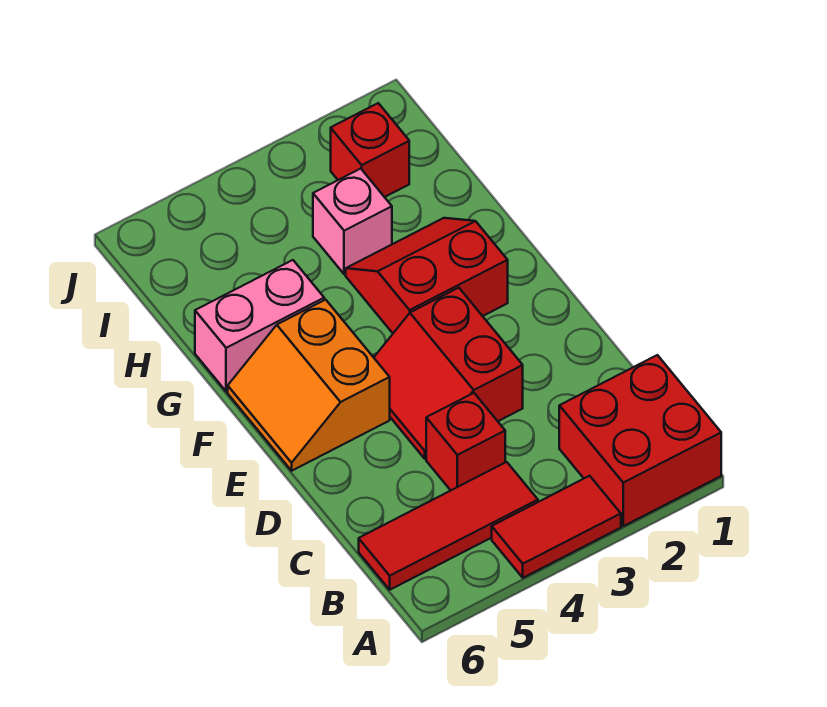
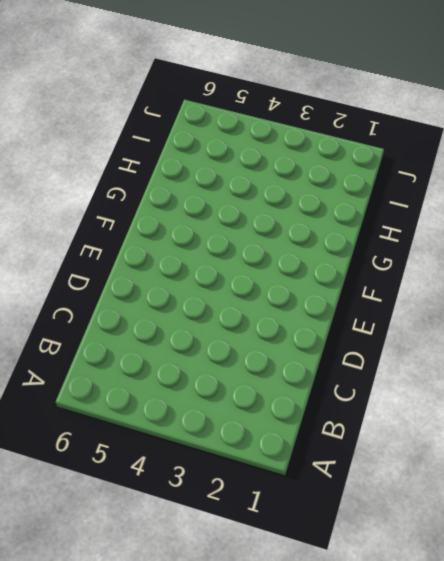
none -> red 2x2 brick [559,355,721,526]
none -> red 1x2 tile [492,476,621,578]

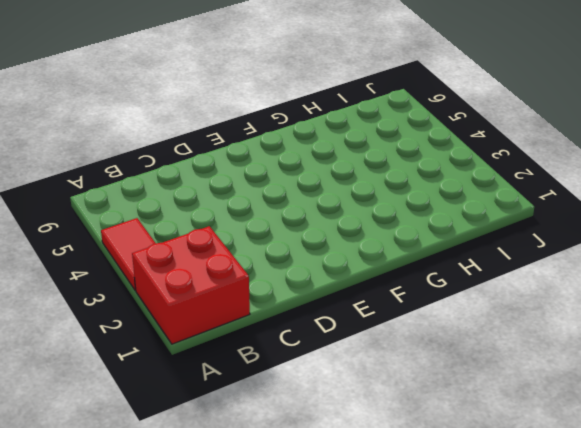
none -> red 1x3 tile [359,462,538,590]
none -> red 1x1 brick [426,393,505,490]

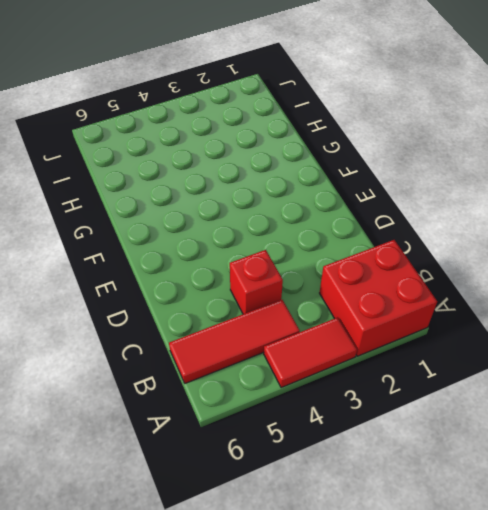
none -> red 2x2 slope [374,288,523,459]
none -> orange 2x2 slope [228,300,390,471]

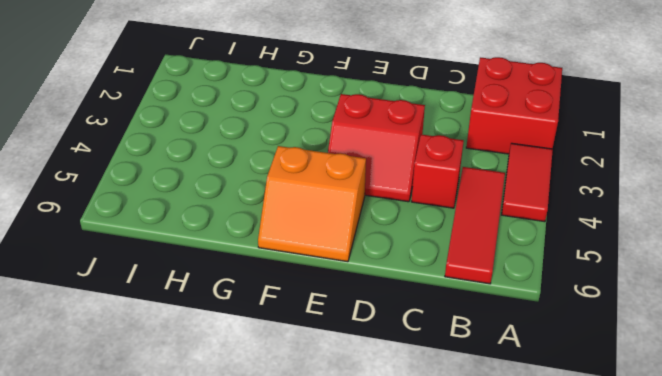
none -> red 2x2 slope [346,218,508,333]
none -> pink 1x2 brick [195,260,324,391]

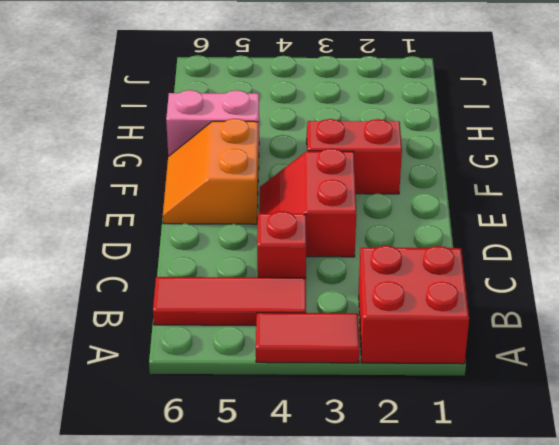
none -> pink 1x1 brick [313,169,392,274]
none -> red 1x1 brick [331,103,409,197]

